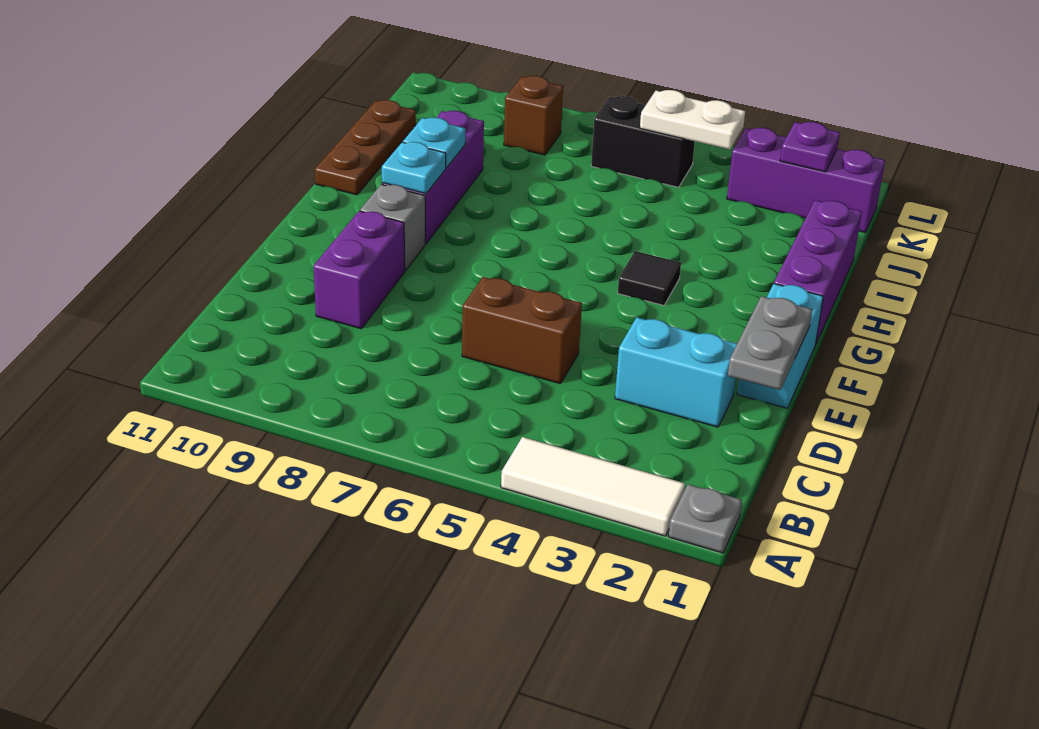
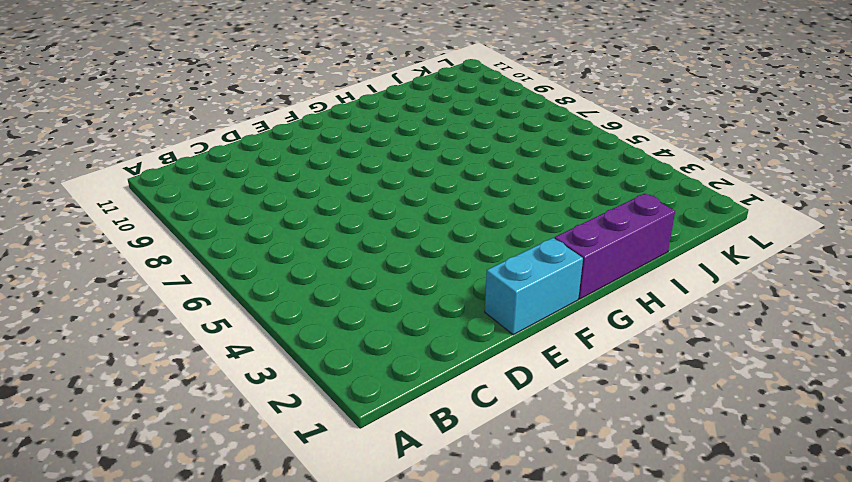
none -> grey 1x1 plate [668,484,742,553]
none -> white 1x3 tile [501,437,685,536]
none -> cyan 1x2 brick [615,317,737,427]

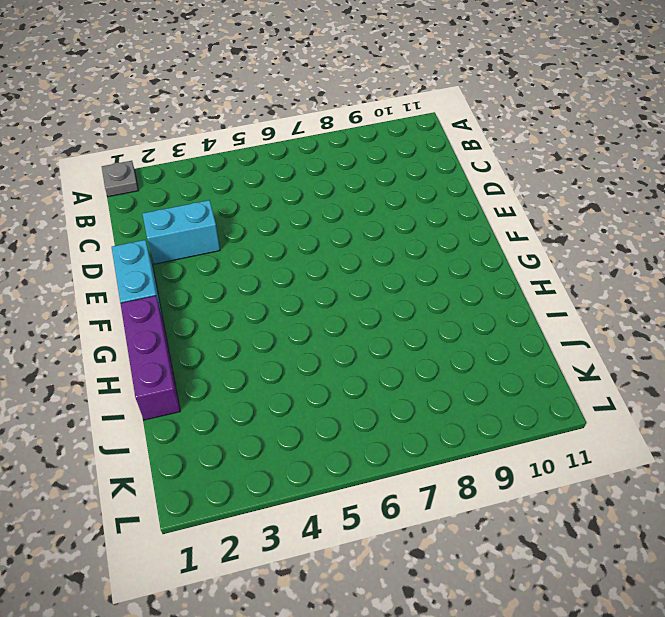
none -> white 1x3 tile [501,437,685,536]
none -> brown 1x2 brick [462,277,582,384]
none -> purple 1x2 brick [314,211,405,329]

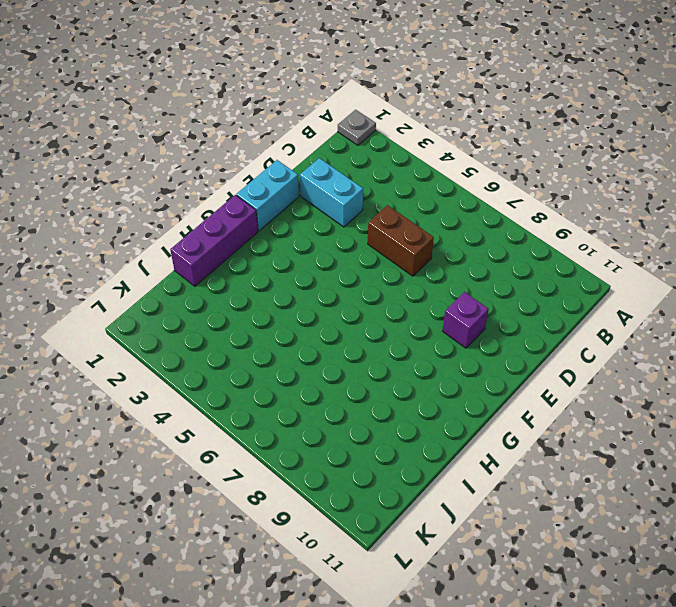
purple 1x1 brick [443,292,489,348] -> purple 1x2 brick [314,211,405,329]
none -> white 1x3 tile [501,437,685,536]
none -> grey 1x1 brick [360,185,425,271]
none -> black 1x1 tile [618,251,681,305]

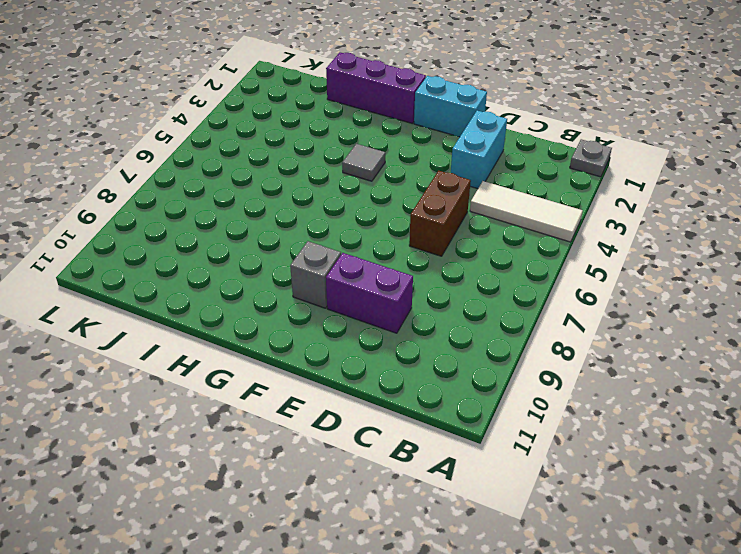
white 1x3 tile [470,181,583,242] -> white 1x3 tile turned to [501,437,685,536]
grey 1x1 tile [342,144,385,181] -> black 1x1 tile [618,251,681,305]
none -> purple 1x3 brick [382,111,484,244]
none -> brown 1x3 plate [315,100,416,195]
none -> purple 1x3 brick [727,128,885,233]

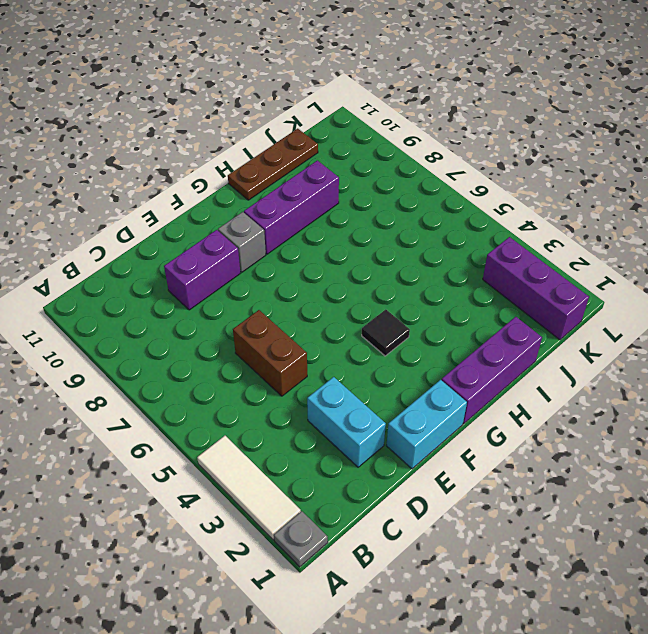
none -> black 1x2 brick [591,96,695,187]
none -> brown 1x1 brick [504,76,563,155]
none -> grey 1x2 plate [728,296,812,390]

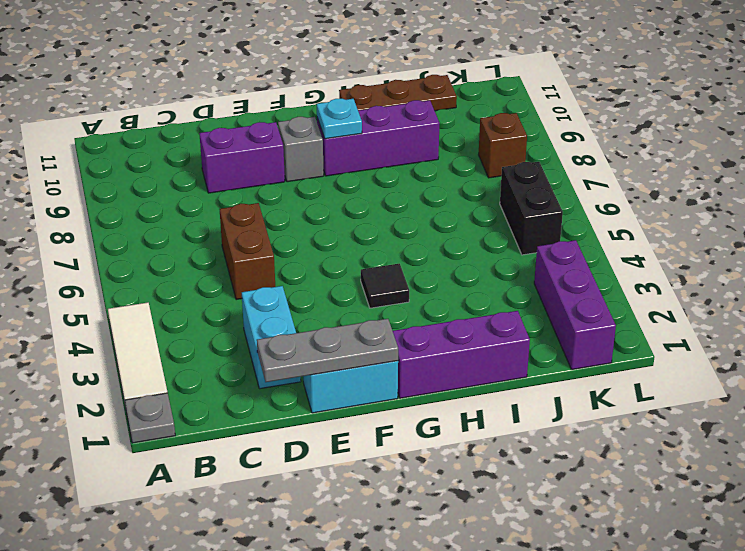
grey 1x3 plate [257,319,398,382] -> grey 1x2 plate [728,296,812,390]
none -> cyan 1x1 plate [403,118,465,168]
none -> purple 1x1 plate [780,122,840,172]
none -> white 1x2 plate [640,90,745,149]

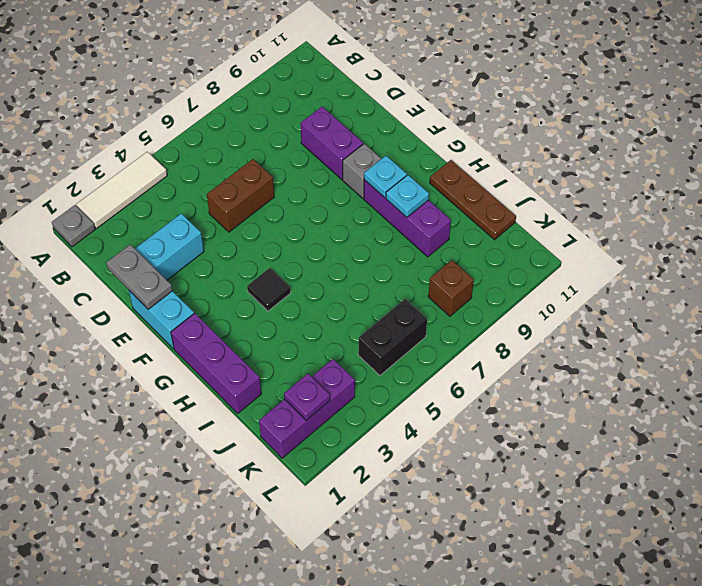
none -> white 1x2 plate [640,90,745,149]

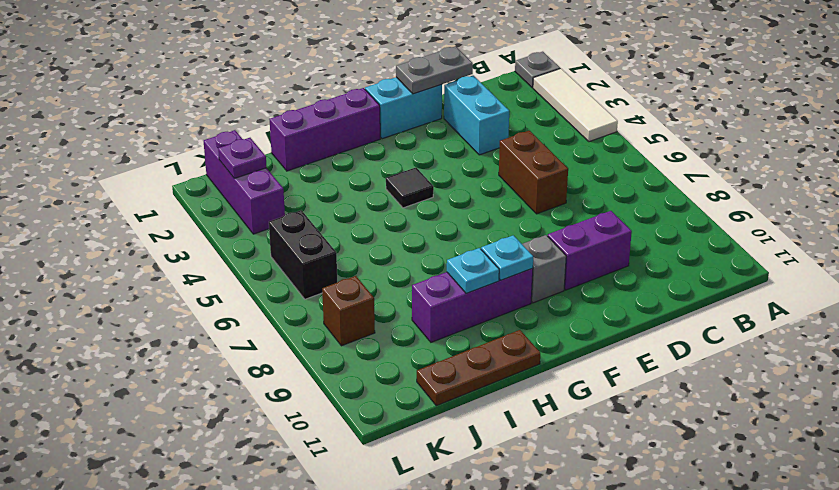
none -> white 1x2 plate [640,90,745,149]

